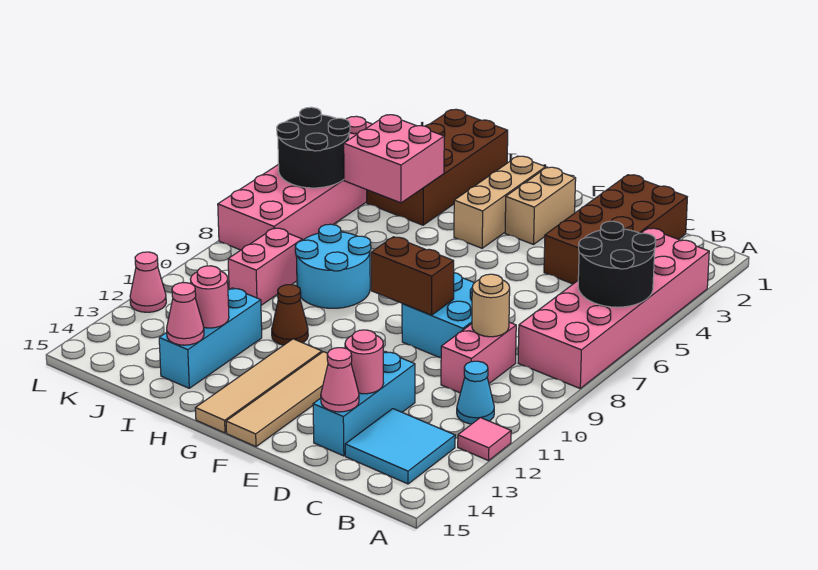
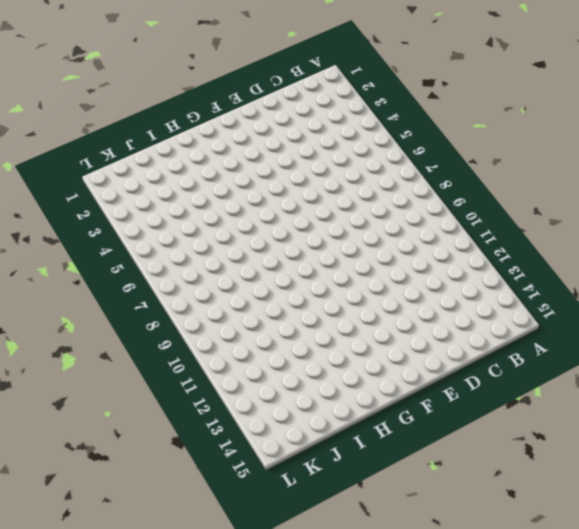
none -> pink 2x6 brick [518,228,709,388]
none -> pink 1x1 tile [458,418,511,461]
none -> cyan 1x1 cone [457,361,494,424]

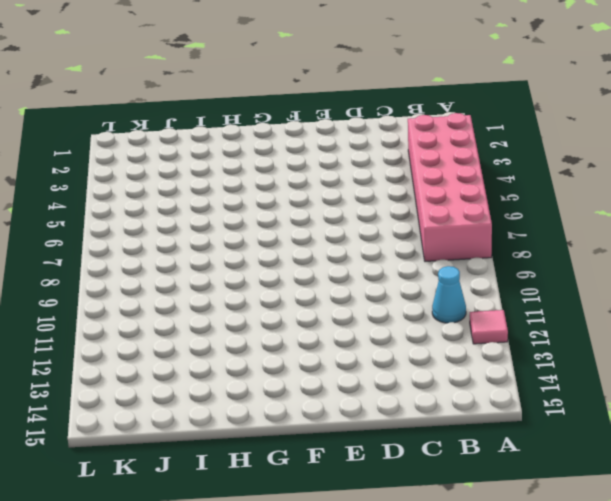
none -> cyan 2x2 tile [345,409,455,484]
none -> brown 2x4 brick [544,175,687,284]
none -> pink 1x2 brick [441,322,516,393]

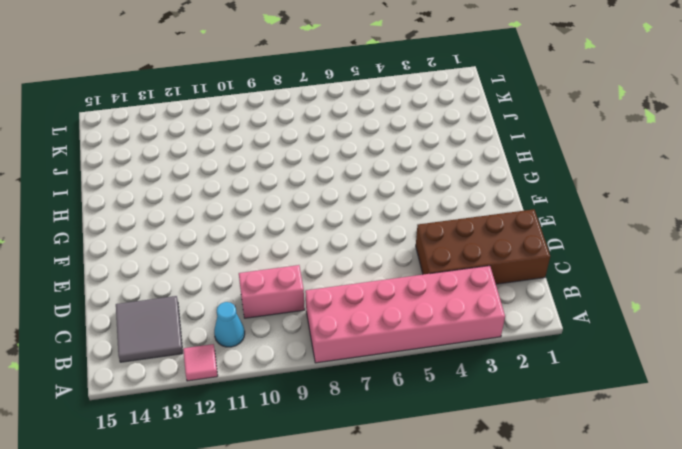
grey 2x2 tile [116,296,183,362] -> cyan 2x2 tile [345,409,455,484]
none -> cyan 2x2 brick [402,273,474,358]
none -> cyan 1x3 brick [313,352,415,456]
none -> tan 1x2 brick [505,167,576,244]

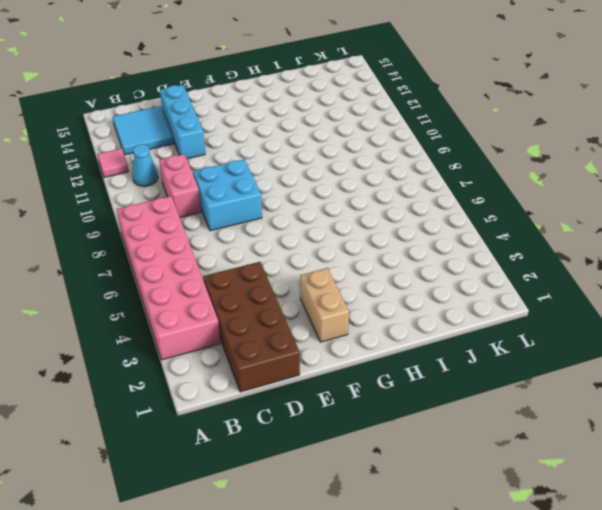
none -> tan 1x4 tile [226,352,328,447]
none -> tan 1x3 brick [454,156,546,248]
none -> tan 1x4 tile [195,339,322,433]

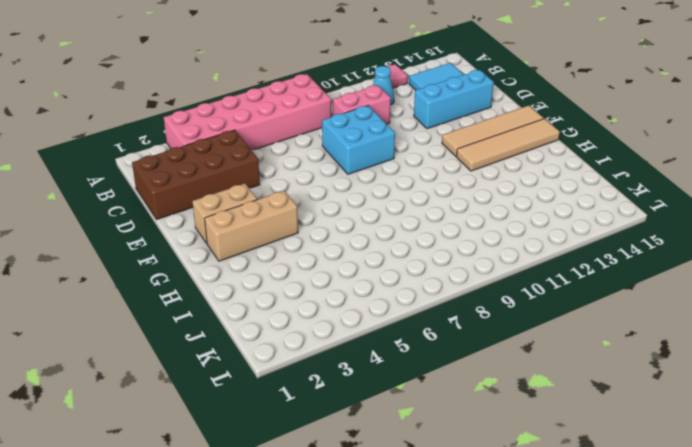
none -> cyan 2x2 round brick [295,224,371,308]
none -> brown 1x1 cone [272,285,308,345]
none -> brown 2x4 brick [367,109,508,225]

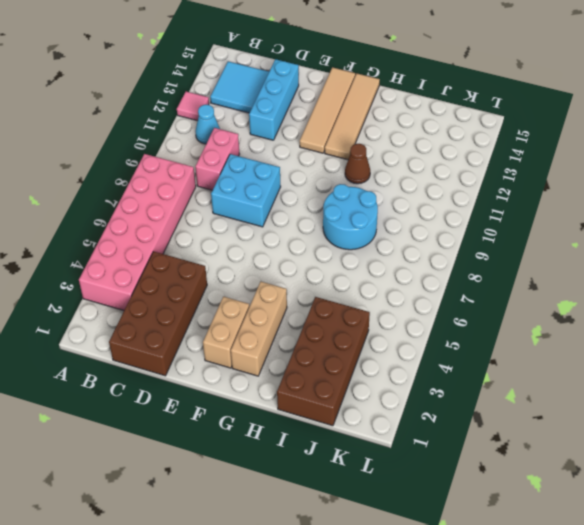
none -> cyan 1x3 brick [159,288,262,388]
none -> pink 1x2 brick [228,228,302,305]
none -> pink 2x6 brick [218,116,372,250]

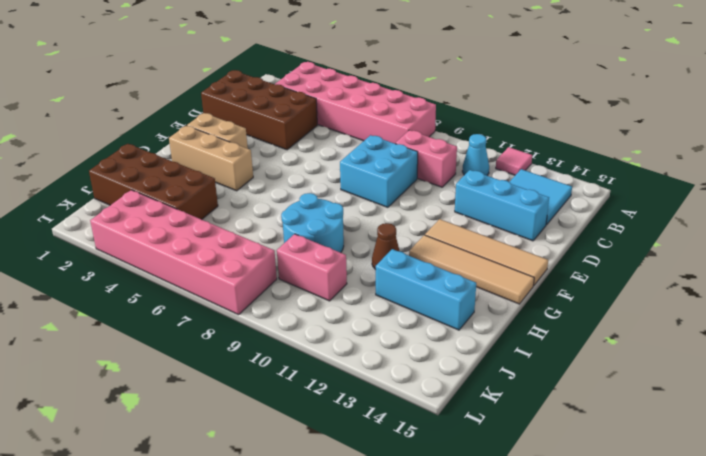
none -> pink 1x1 cone [130,252,166,312]
none -> black 2x2 round brick [578,221,656,307]
none -> tan 1x1 round brick [472,274,510,337]

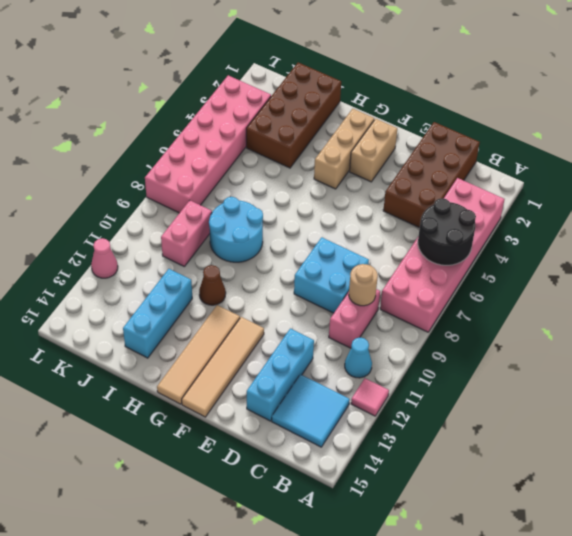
none -> pink 1x1 round brick [345,330,383,394]
none -> pink 1x1 cone [321,348,359,412]
none -> brown 1x2 brick [371,237,454,315]

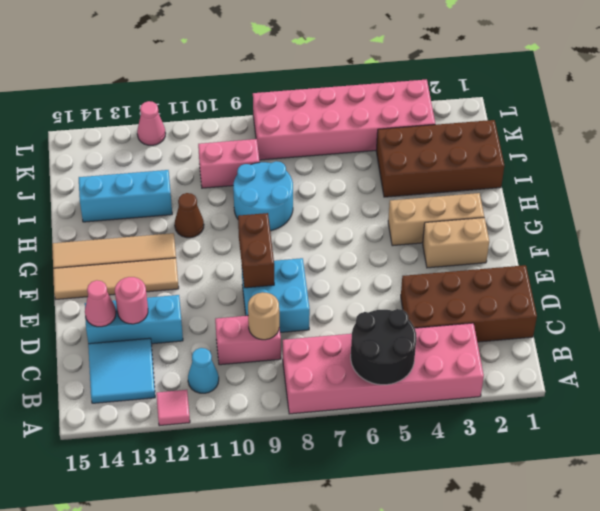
none -> pink 2x2 brick [344,115,444,203]
none -> pink 1x1 round brick [190,266,229,328]
none -> pink 1x1 cone [167,283,204,345]

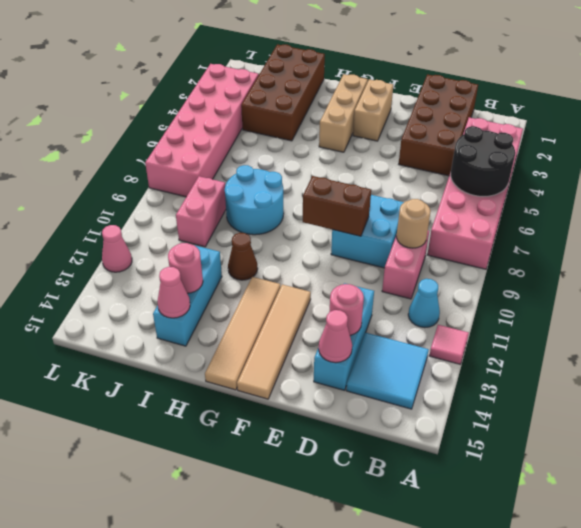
none -> pink 2x2 brick [344,115,444,203]
none -> black 2x2 round brick [277,107,350,188]

